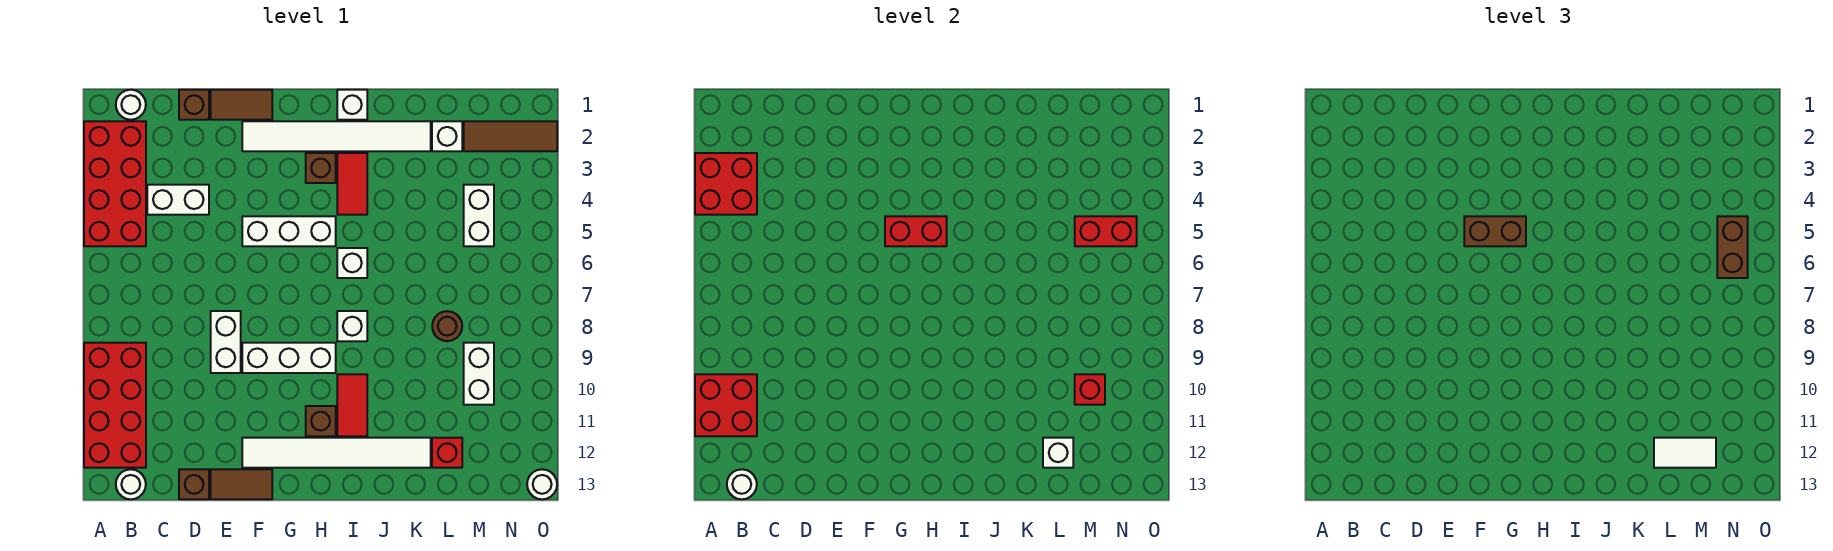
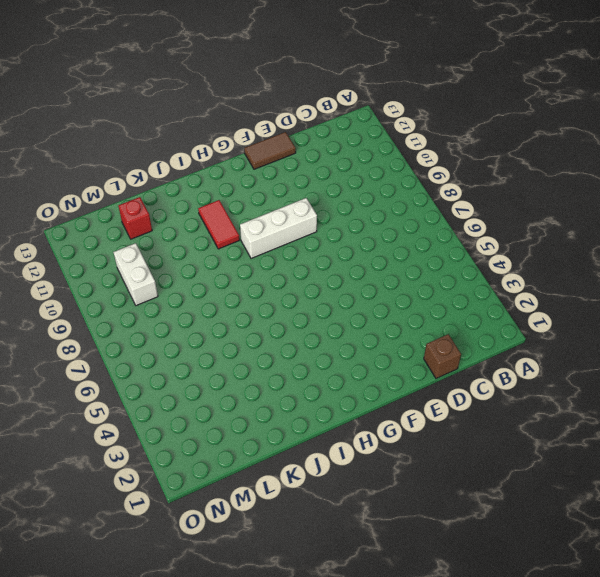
none -> red 2x4 brick [84,121,146,246]
none -> red 2x4 brick [84,343,146,468]
none -> white 1x1 round brick [116,90,146,120]
none -> white 1x1 round brick [116,469,146,499]

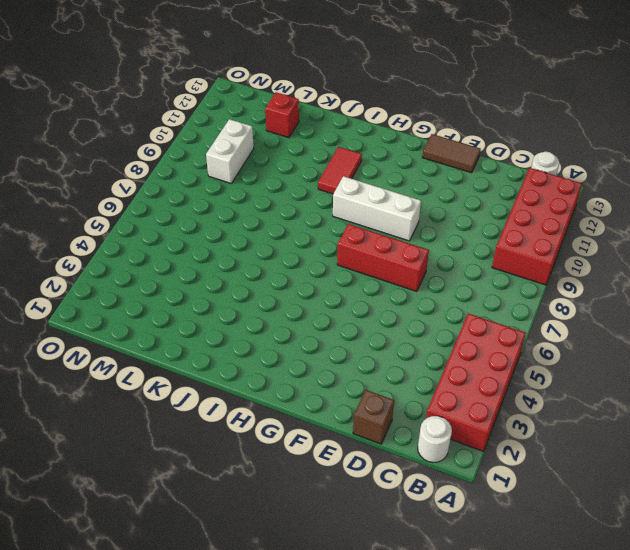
red 1x3 brick [337,224,429,291] -> none
none -> white 1x2 brick [147,185,209,215]
none -> brown 1x1 brick [179,469,209,499]
none -> brown 1x2 tile [211,90,272,120]
none -> white 1x2 brick [211,311,241,373]

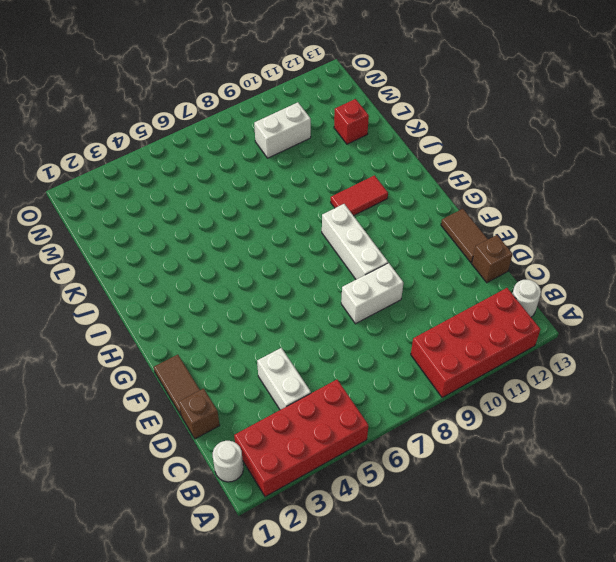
none -> white 1x6 tile [242,121,431,151]
none -> white 1x3 brick [242,216,336,246]
none -> white 1x6 tile [242,438,431,468]
none -> brown 1x1 brick [306,153,336,183]

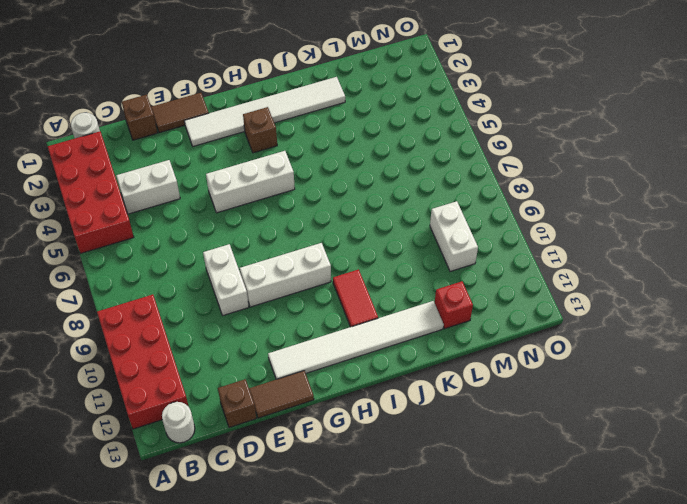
none -> brown 1x1 brick [306,406,336,436]
none -> white 1x1 brick [337,90,367,120]
none -> red 1x2 tile [337,153,367,215]
none -> white 1x1 brick [337,248,367,278]

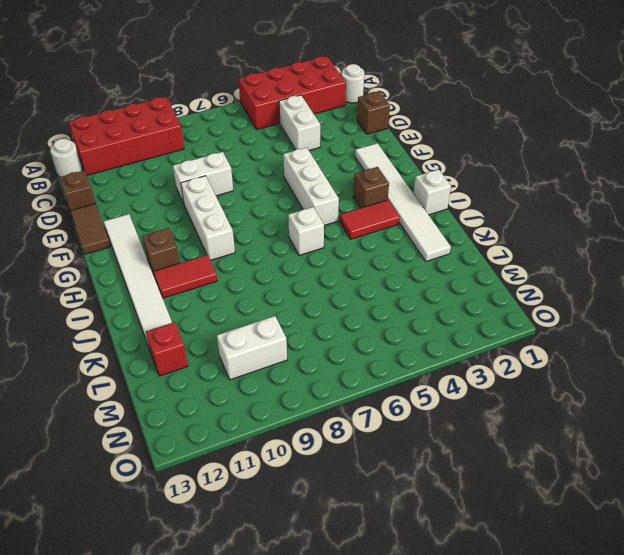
none -> brown 1x2 tile [211,90,272,120]
none -> white 1x1 brick [337,311,367,341]
none -> white 1x1 brick [432,121,462,151]
none -> brown 1x1 round brick [432,311,462,341]

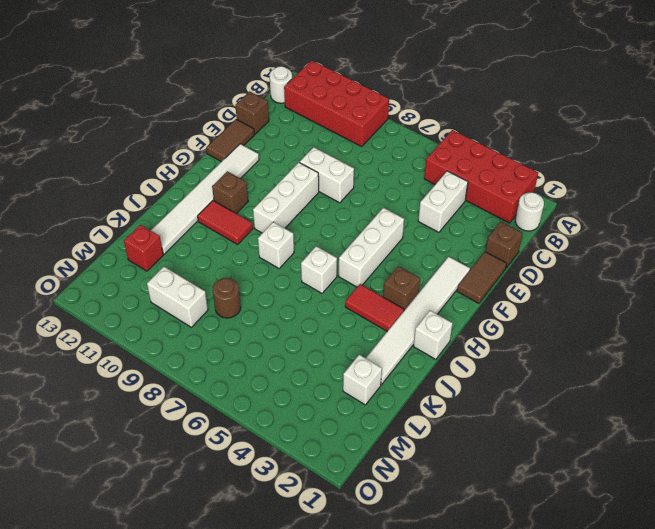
none -> brown 1x3 tile [464,121,557,151]
none -> white 1x2 brick [464,185,494,246]
none -> white 1x1 round brick [527,469,557,499]
none -> red 2x2 brick [695,153,757,215]

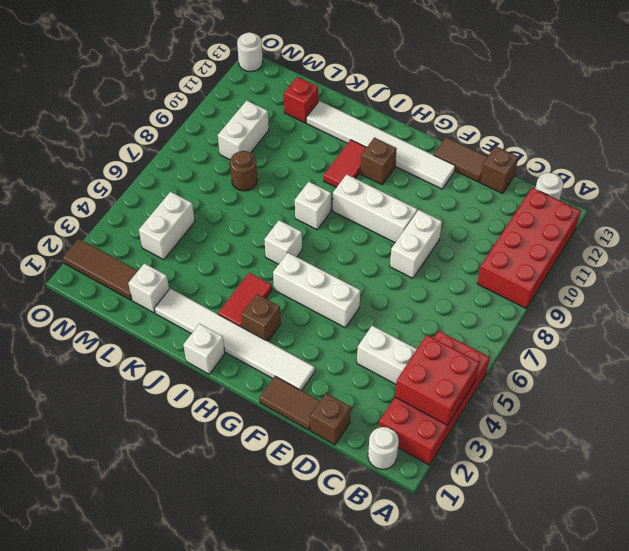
none -> red 2x2 brick [695,374,757,436]
none -> white 1x1 round brick [727,469,757,499]
none -> red 1x2 brick [885,216,947,246]
none -> white 1x1 brick [1043,438,1073,468]

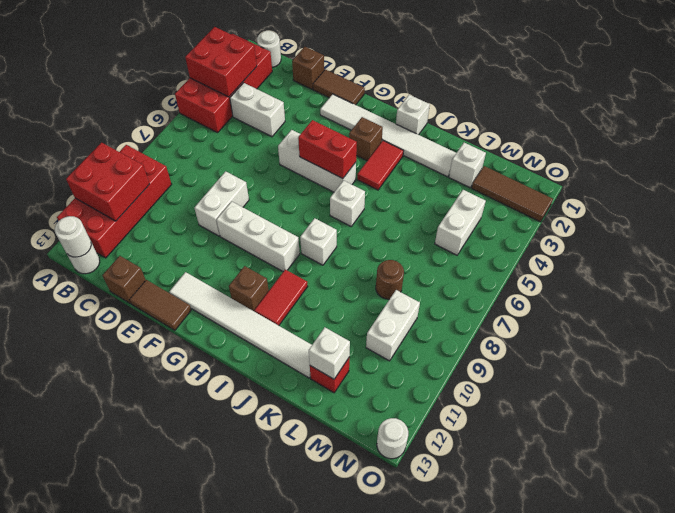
none -> red 1x2 brick [1075,216,1137,246]
none -> red 1x1 brick [1075,374,1105,405]
none -> brown 1x2 brick [1464,216,1526,246]
none -> white 1x2 tile [1654,438,1716,468]

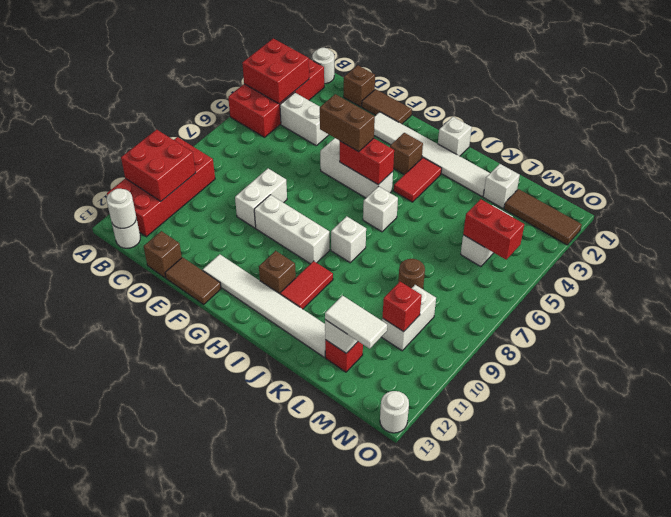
none -> brown 1x2 brick [1717,216,1748,278]

